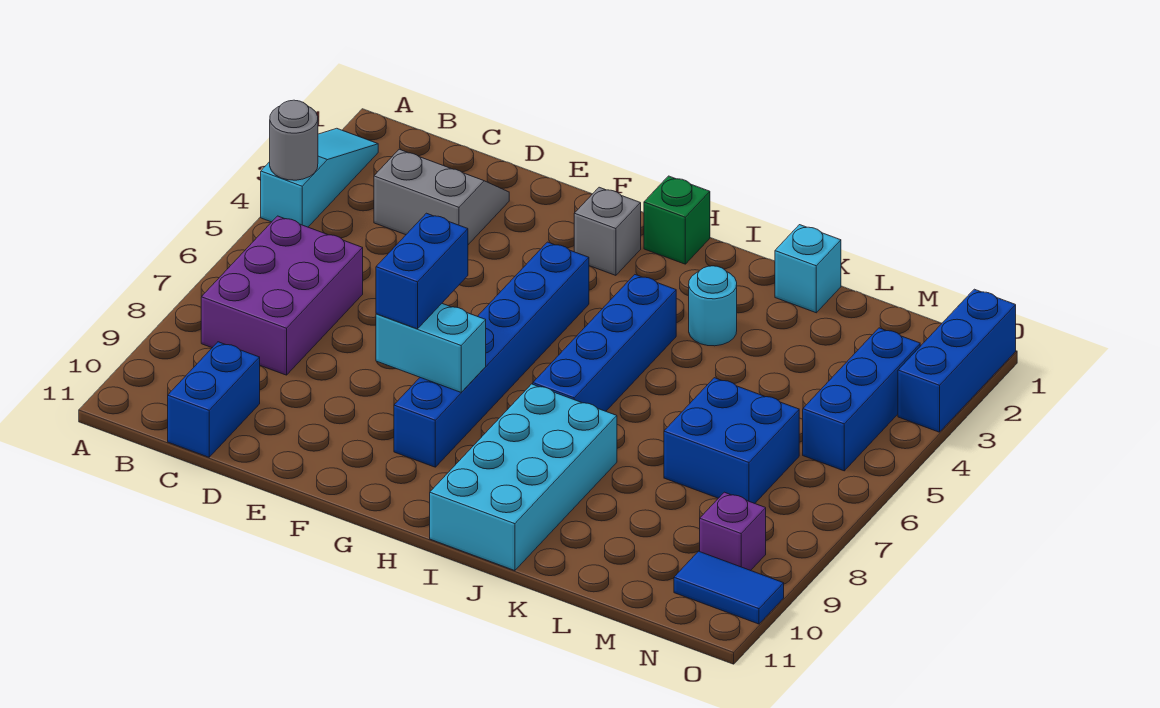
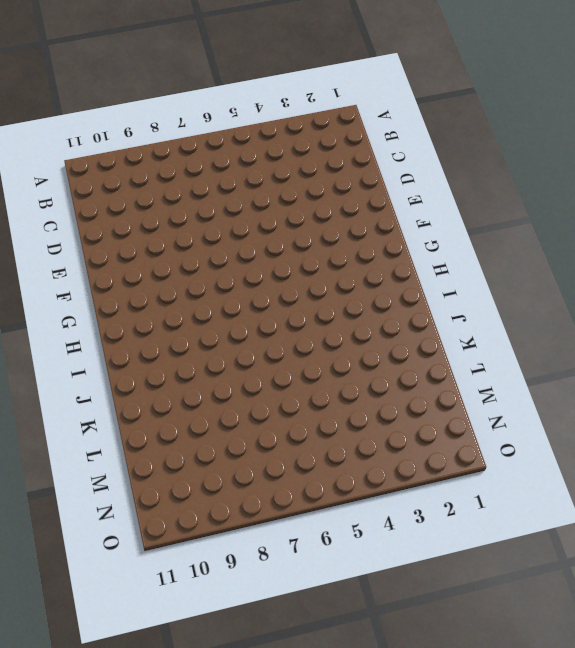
none -> cyan 1x3 slope [261,128,378,227]
none -> purple 2x3 brick [201,216,363,375]
none -> grey 2x2 slope [374,149,509,245]

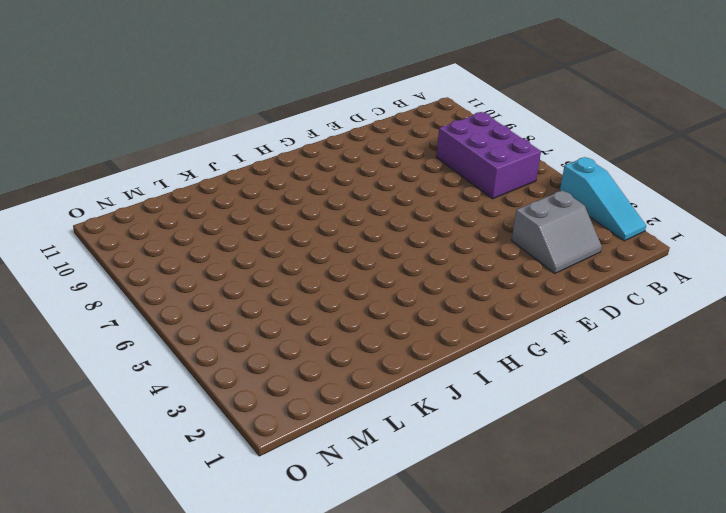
none -> blue 1x2 brick [168,342,260,457]
none -> grey 1x1 brick [574,187,641,275]
none -> blue 1x6 brick [394,242,589,467]

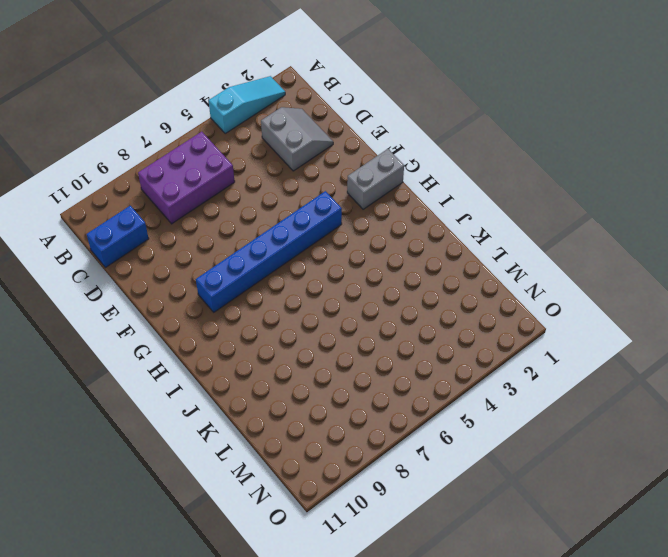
grey 1x2 brick [347,149,404,209] -> grey 1x1 brick [574,187,641,275]
none -> green 1x1 brick [644,176,710,264]
none -> blue 1x4 brick [533,275,676,411]
none -> cyan 2x4 brick [430,384,617,571]

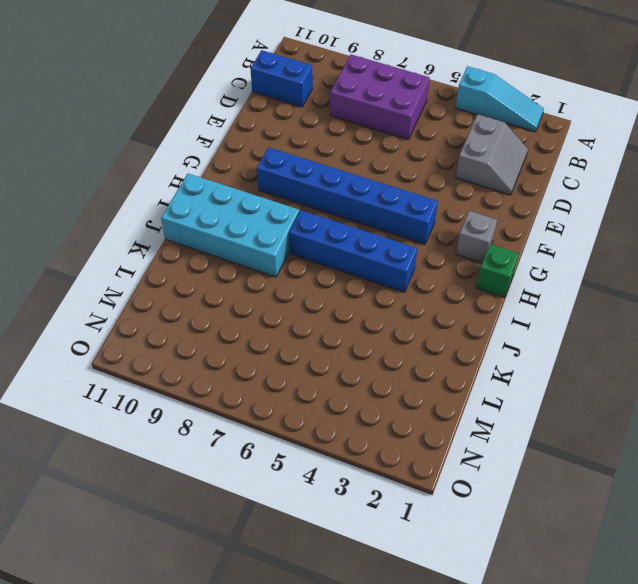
none -> cyan 1x1 round brick [689,266,737,346]
none -> cyan 1x1 brick [775,225,841,313]
none -> blue 2x2 brick [664,378,799,503]

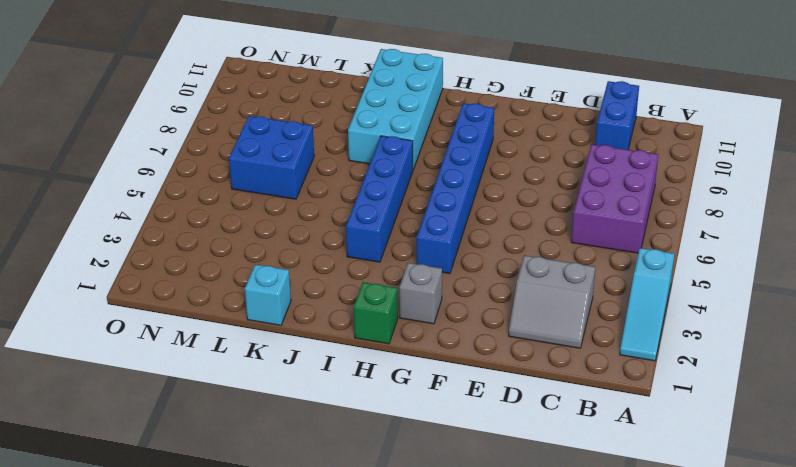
none -> cyan 1x1 round brick [689,266,737,346]
none -> blue 1x3 brick [803,328,920,471]
none -> purple 1x1 brick [700,492,766,571]

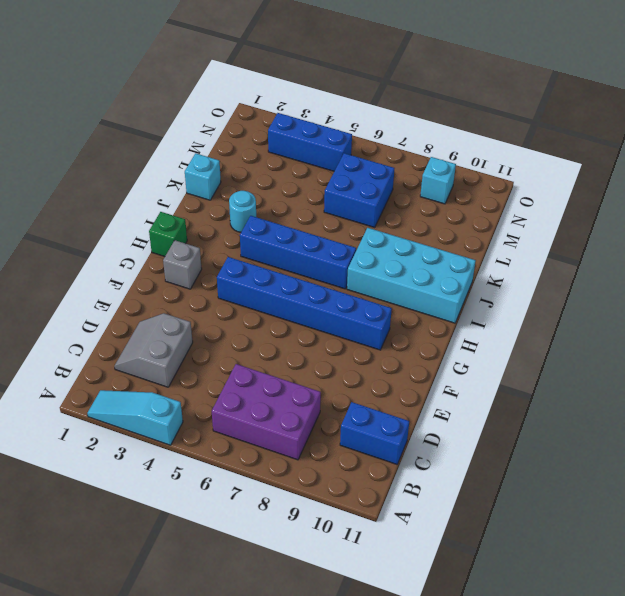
cyan 1x1 brick [420,157,456,204] -> purple 1x1 brick [700,492,766,571]
none -> blue 1x2 tile [674,551,784,624]
none -> blue 1x3 brick [898,289,1016,432]
none -> grey 1x1 round brick [270,100,318,180]

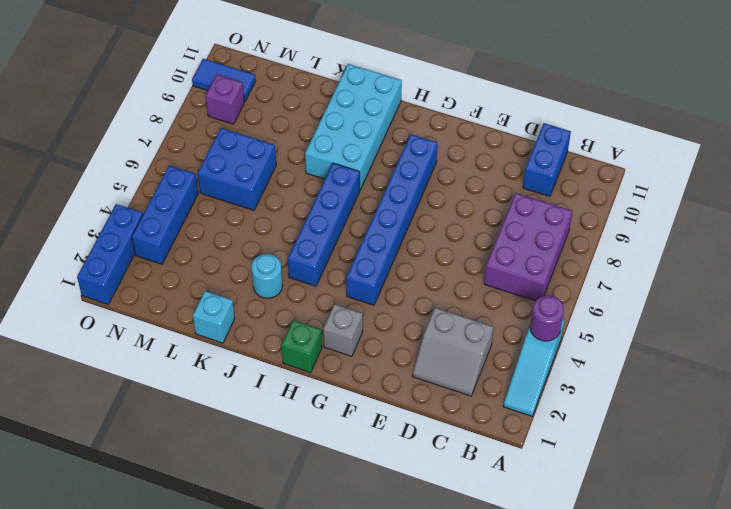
purple 1x1 round brick [530,295,564,341] -> grey 1x1 round brick [270,100,318,180]
none -> cyan 1x2 brick [376,304,486,392]
none -> blue 1x2 brick [376,213,468,329]

